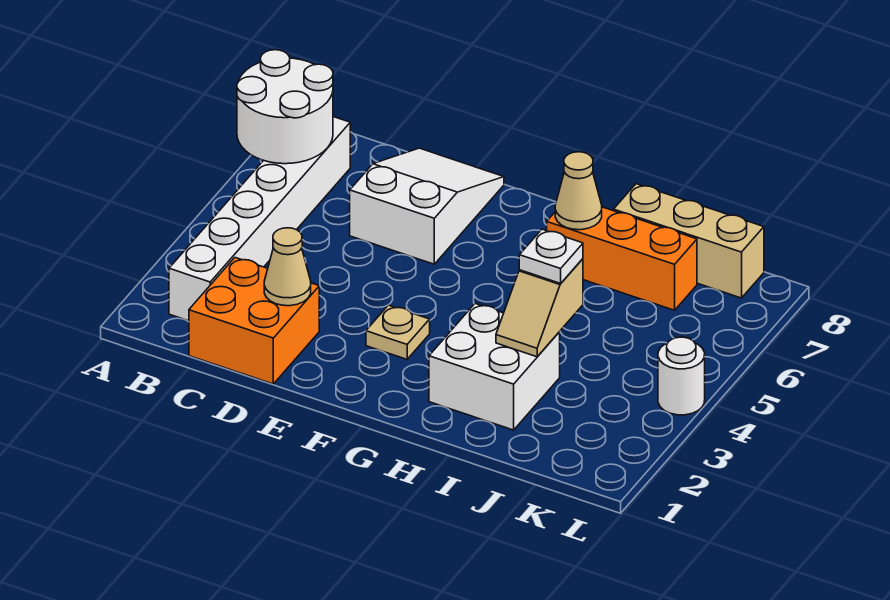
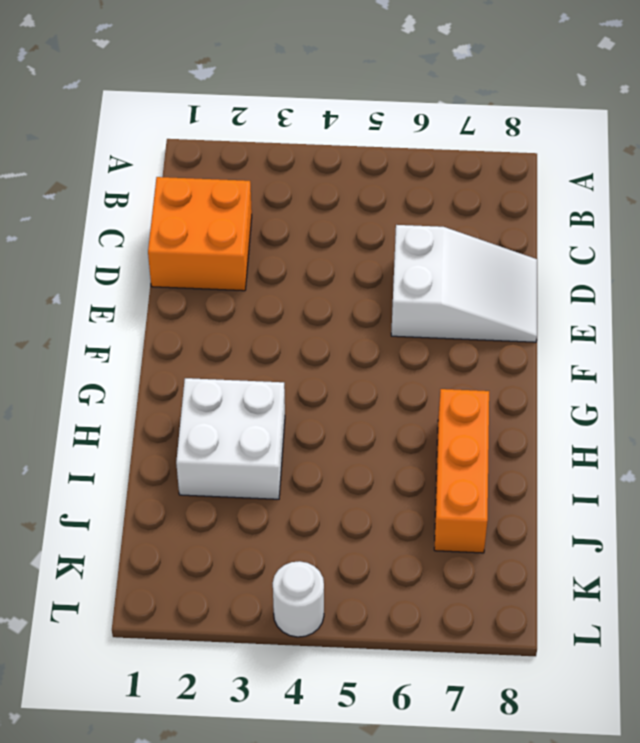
none -> white 1x6 brick [169,117,350,321]
none -> tan 1x1 plate [366,305,430,359]
none -> tan 1x3 brick [614,184,764,298]

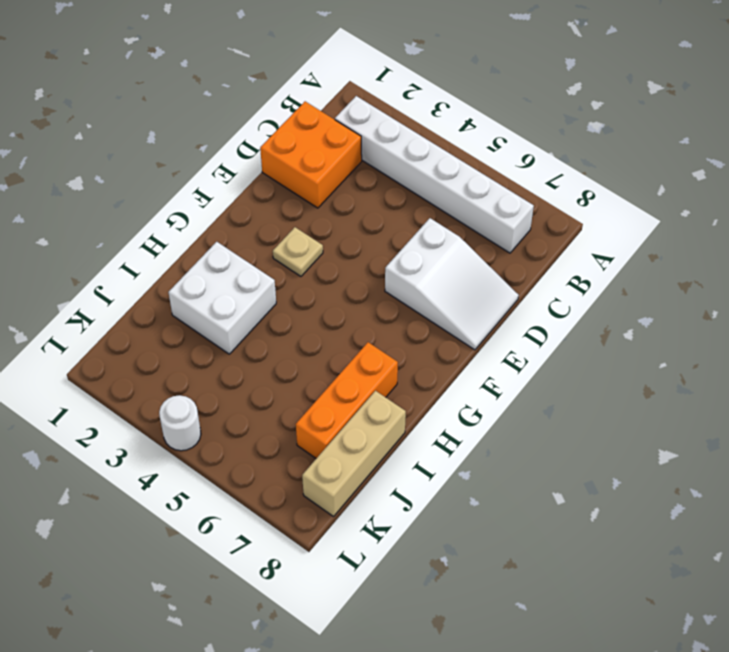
none -> white 2x2 round brick [237,50,333,164]
none -> tan 1x1 cone [264,228,311,306]
none -> tan 1x1 cone [555,152,602,230]

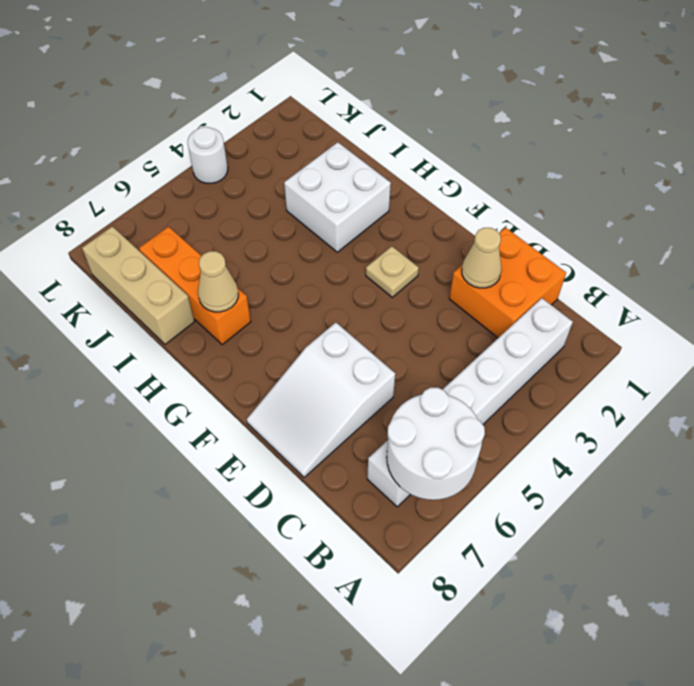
none -> tan 1x2 slope [496,259,583,357]
none -> white 1x1 plate [519,229,583,283]

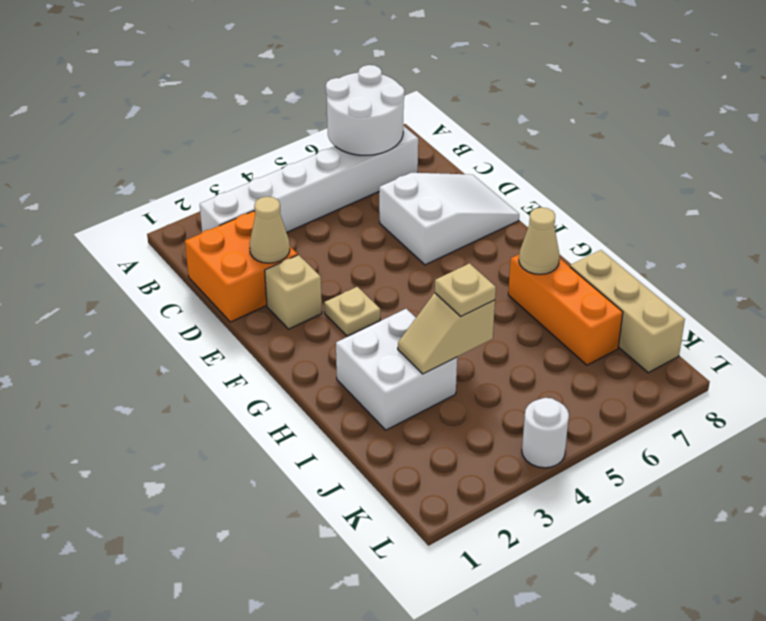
tan 1x1 brick [265,255,322,329] -> none
tan 1x1 plate [435,263,496,316] -> white 1x1 plate [519,229,583,283]

